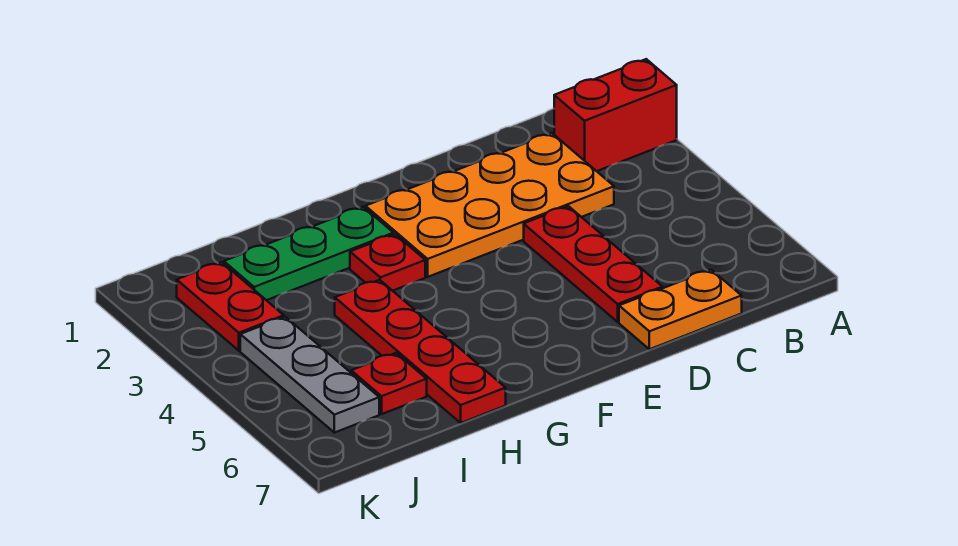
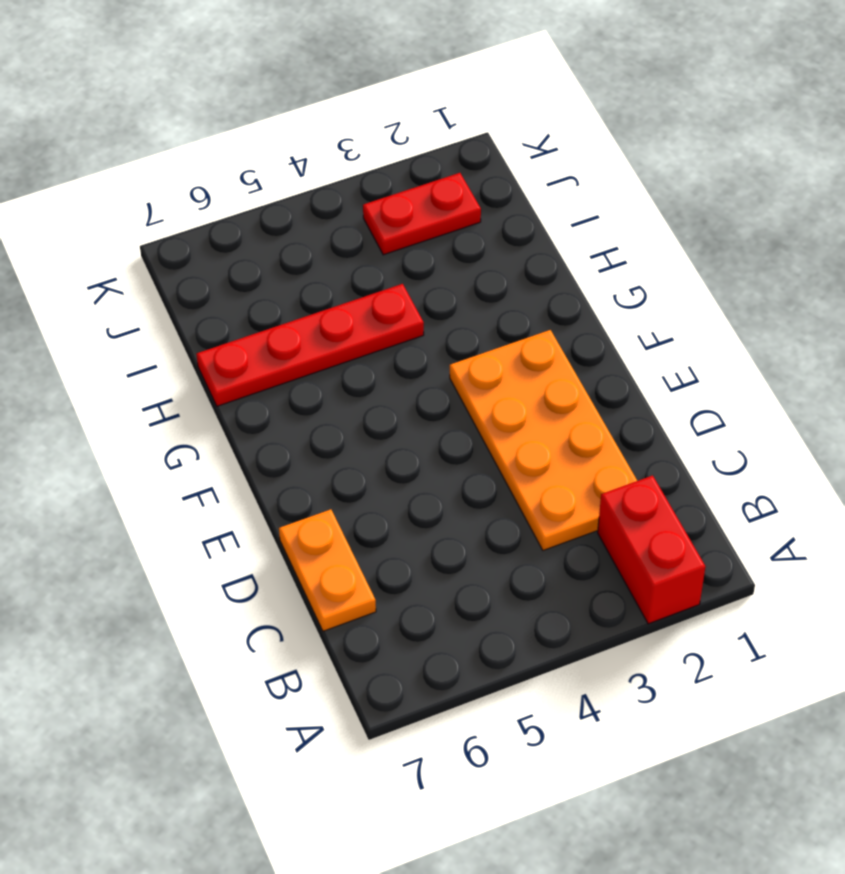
none -> red 1x3 plate [524,206,662,322]
none -> green 1x3 plate [224,207,393,300]

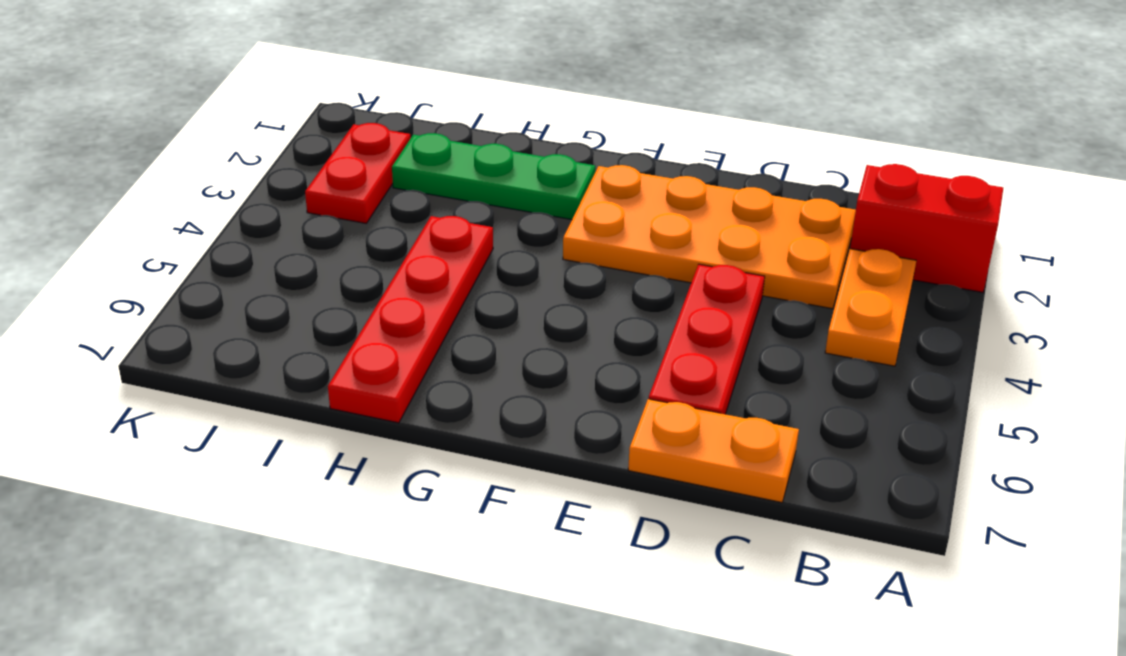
orange 1x2 plate [825,249,916,366] -> none
none -> red 1x1 plate [350,234,425,291]
none -> red 1x1 plate [351,353,427,414]

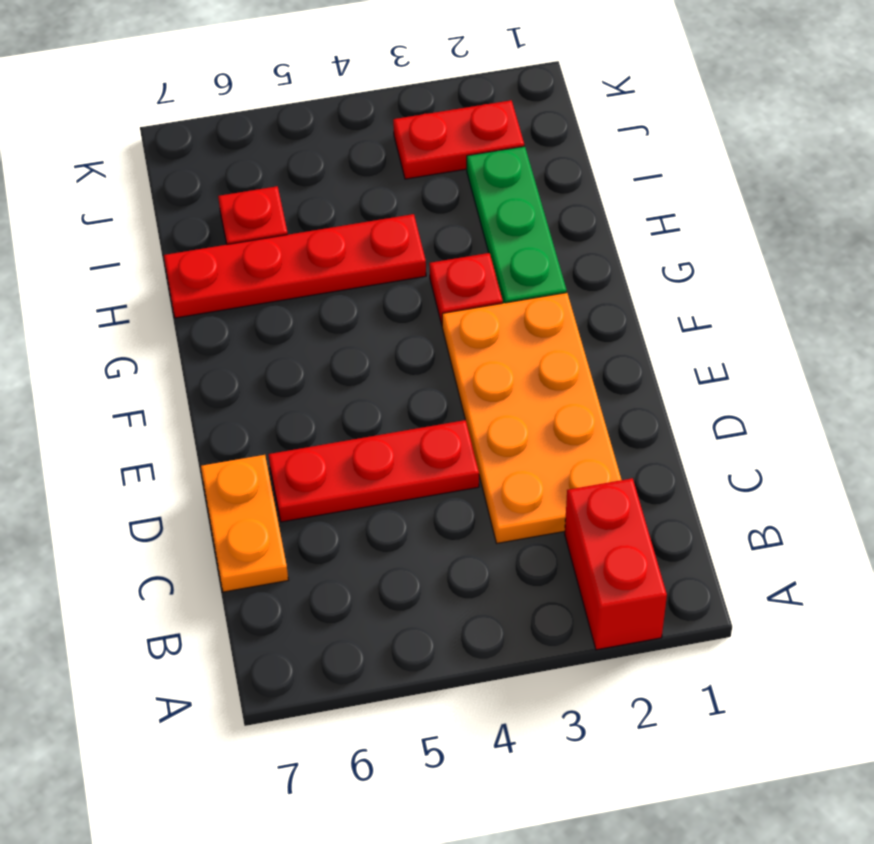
none -> grey 1x3 plate [240,317,379,433]

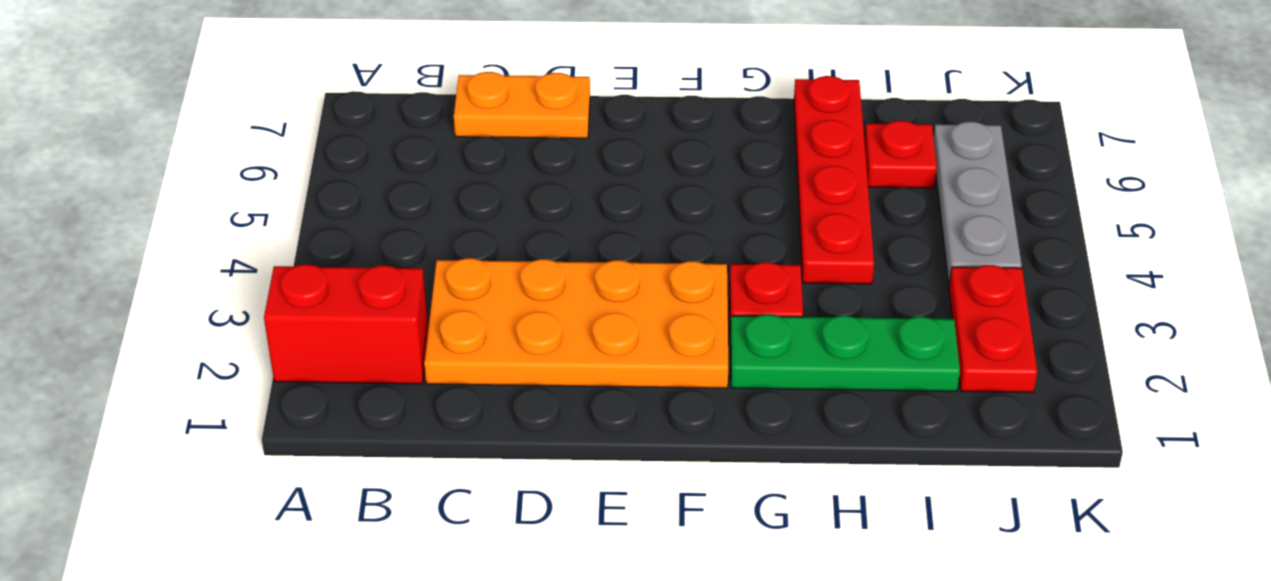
none -> red 1x3 plate [524,206,662,322]

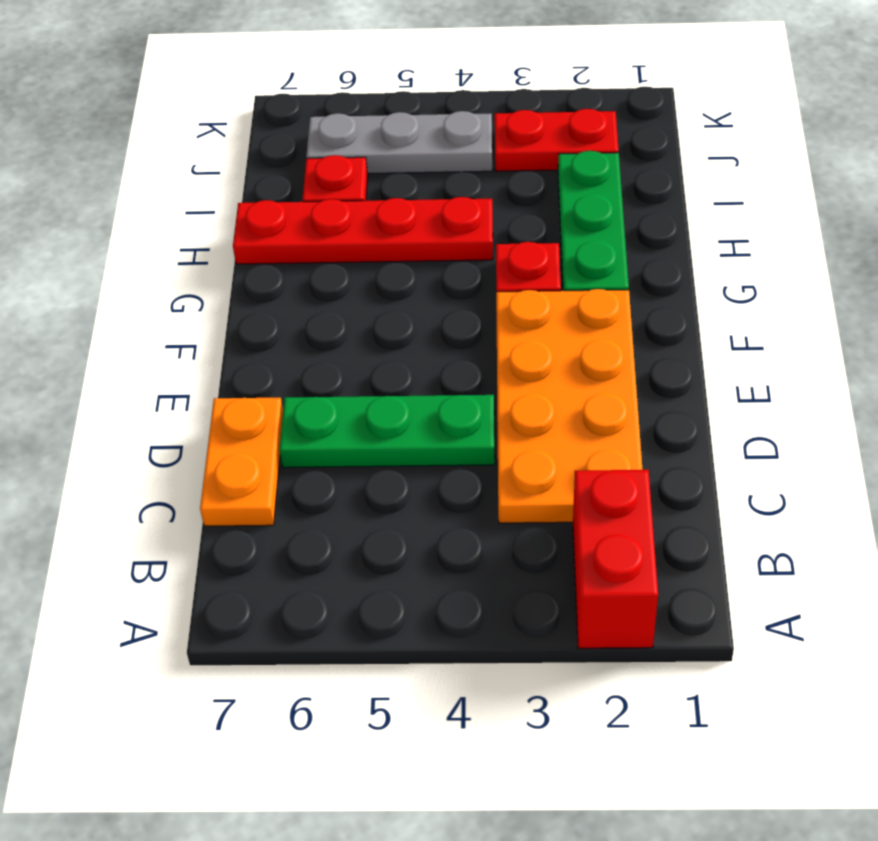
green 1x3 plate [280,395,495,468] -> red 1x3 plate [524,206,662,322]

